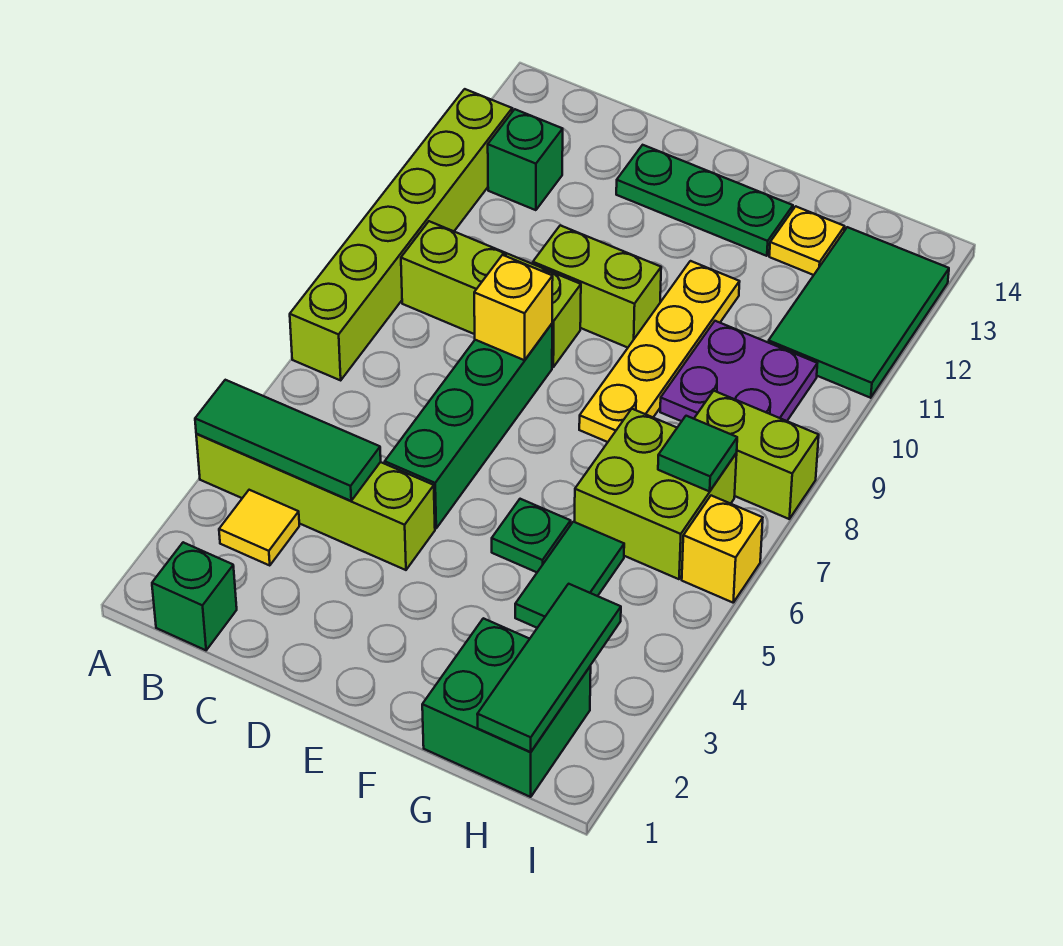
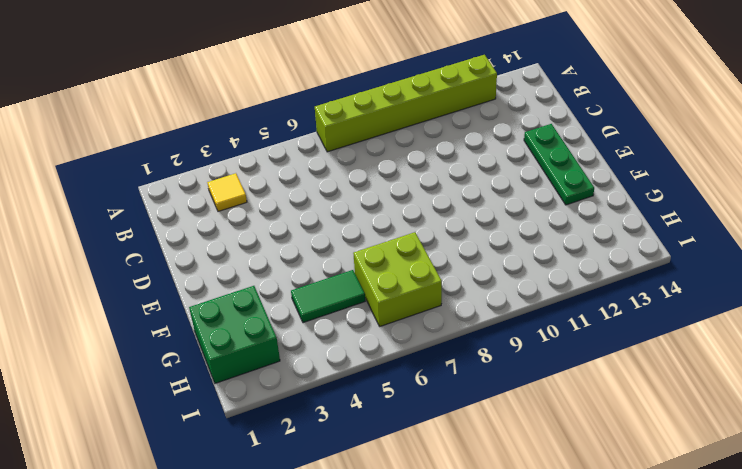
none -> lime 1x4 brick [196,434,435,570]
none -> green 1x1 brick [152,542,237,650]
none -> lime 1x3 brick [401,221,581,367]

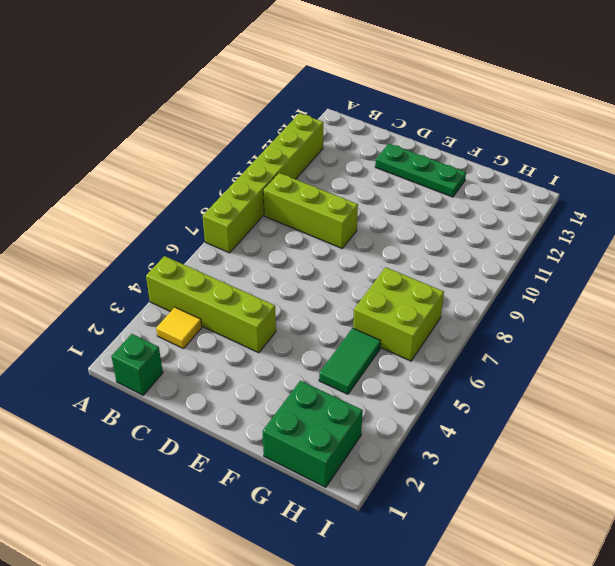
none -> green 1x1 brick [488,109,563,210]
none -> green 1x4 brick [385,324,552,528]
none -> lime 1x2 brick [533,225,661,348]

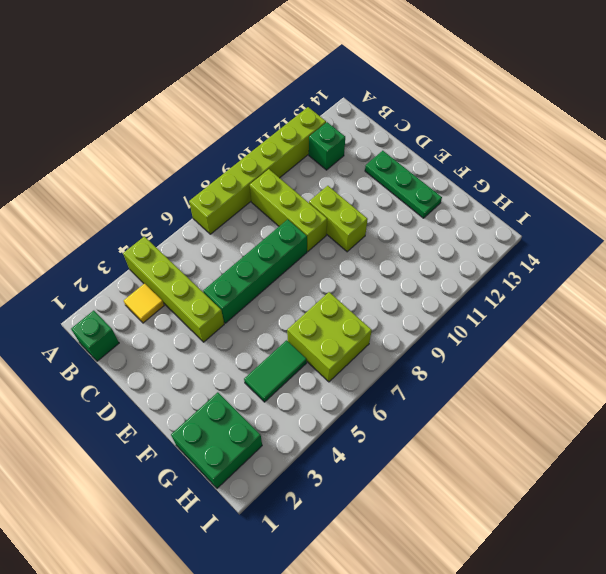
none -> green 1x1 plate [492,499,571,572]
none -> yellow 1x4 plate [579,261,740,442]
none -> purple 2x2 plate [660,321,817,421]

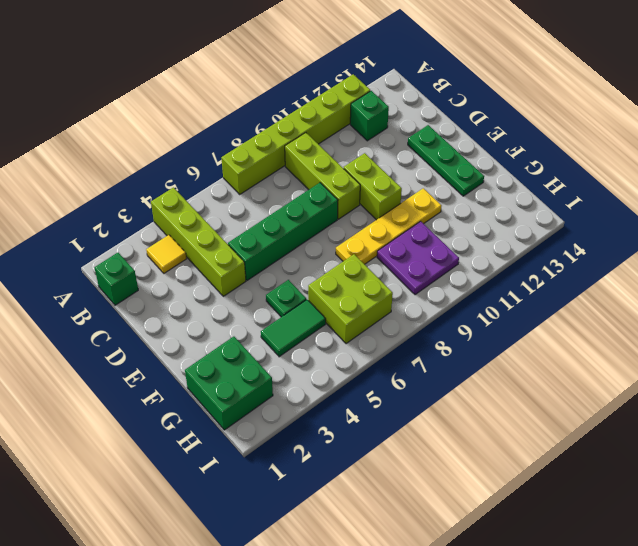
none -> yellow 1x1 plate [769,206,845,275]
none -> lime 1x2 brick [694,391,819,519]
none -> green 2x3 tile [768,227,949,398]

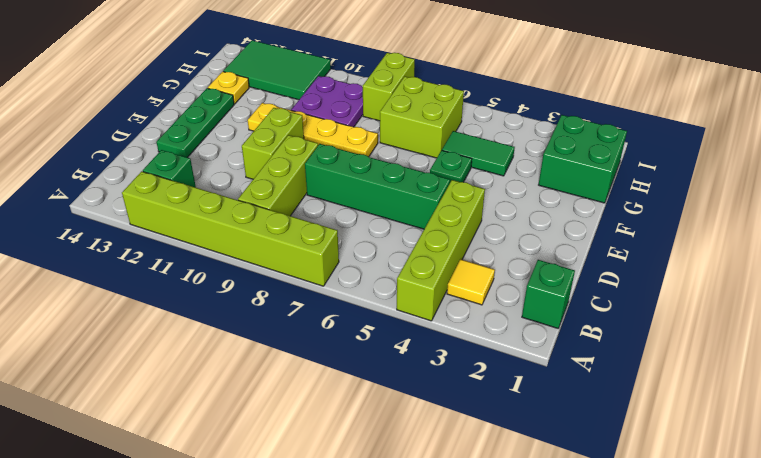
none -> yellow 1x1 brick [682,496,763,603]
none -> green 1x3 tile [195,380,381,501]
none -> yellow 1x1 brick [474,255,553,360]

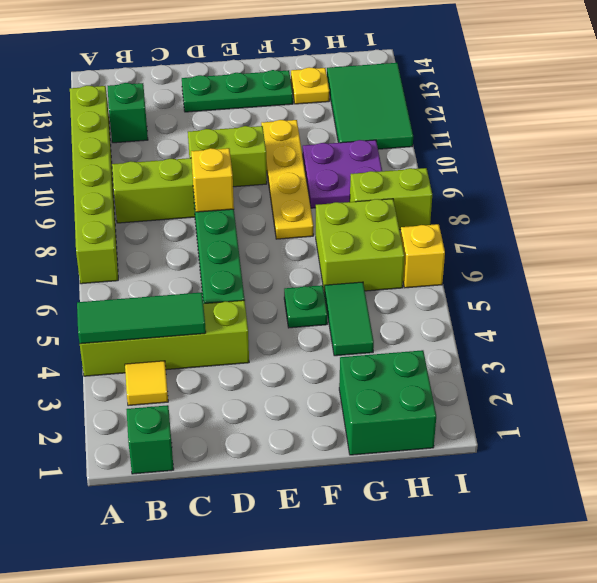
none -> green 1x3 tile [477,584,621,752]
none -> green 1x1 tile [658,416,737,491]

